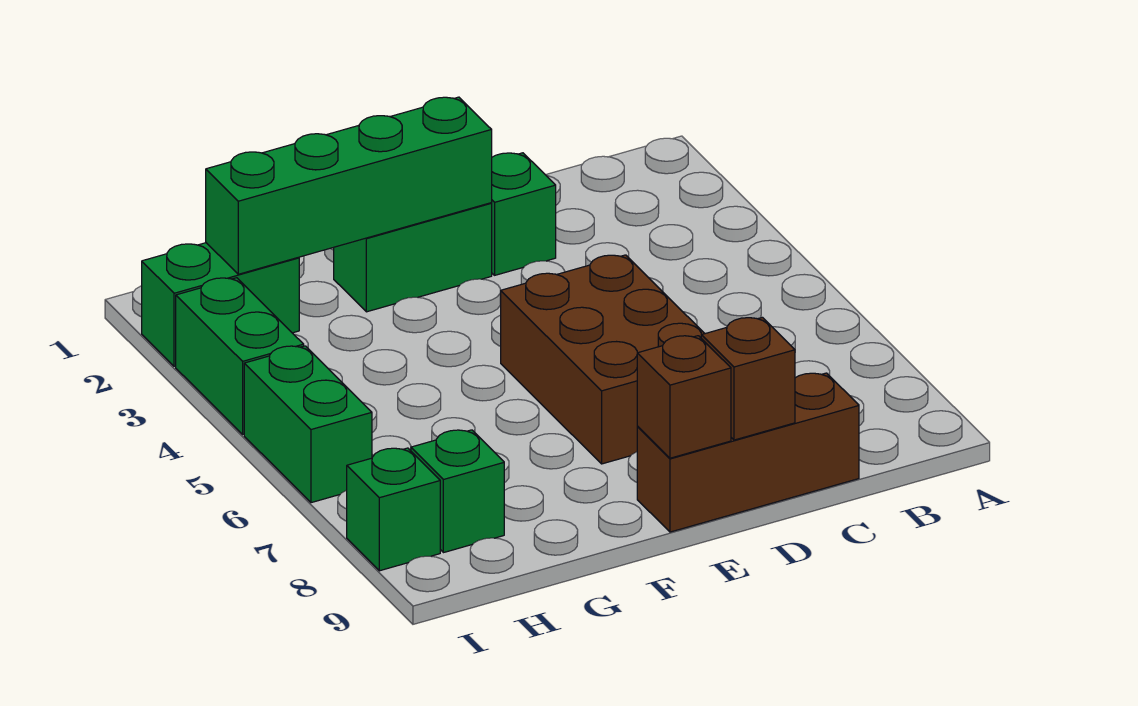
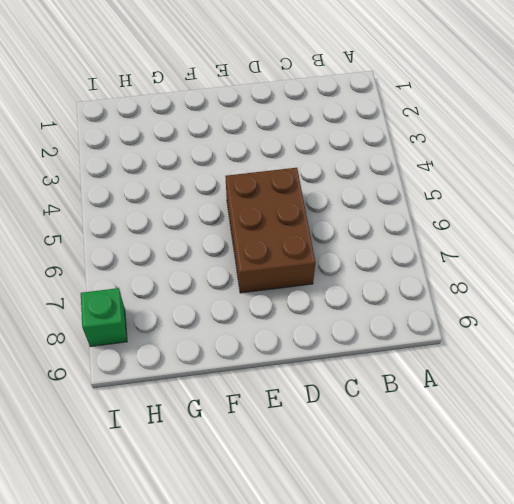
none -> brown 1x3 brick [637,373,859,532]
none -> green 1x1 brick [491,153,556,275]
none -> green 1x2 brick [334,203,492,312]

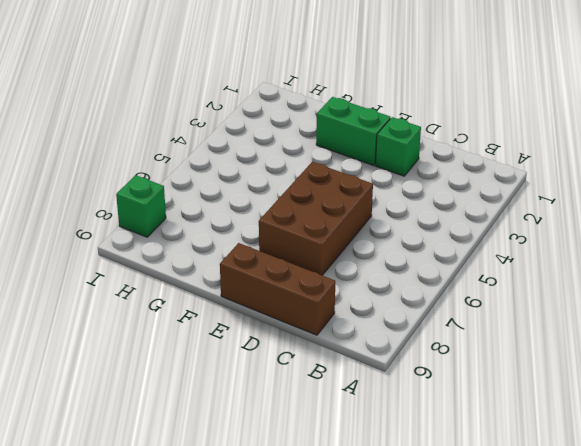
none -> green 1x2 brick [142,243,299,366]
none -> green 1x1 brick [411,430,504,553]
none -> green 1x2 brick [176,278,304,434]

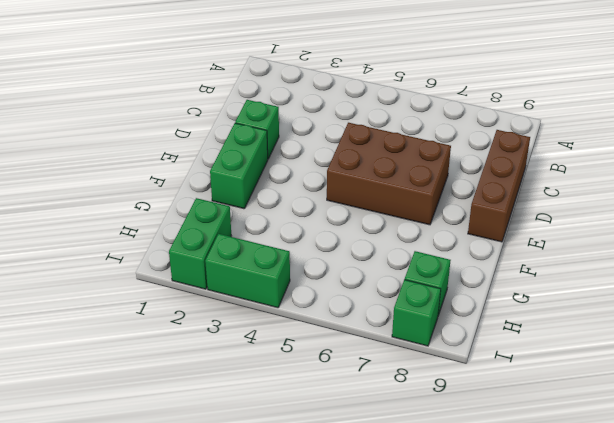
none -> green 1x2 brick [244,346,372,503]
none -> brown 1x1 brick [701,317,795,440]
none -> green 1x4 brick [206,97,492,274]

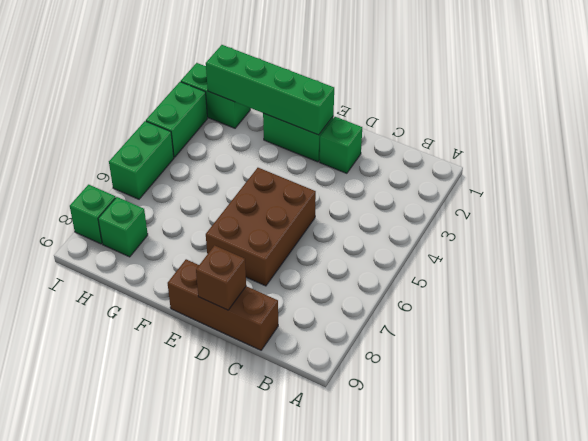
none -> brown 1x1 brick [637,336,731,458]

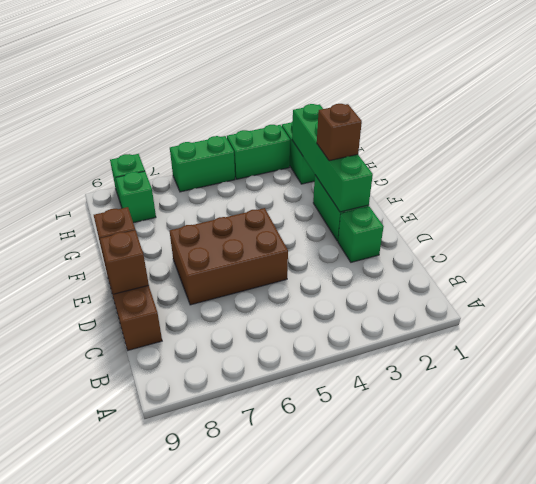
brown 1x1 brick [317,104,362,161] -> none

